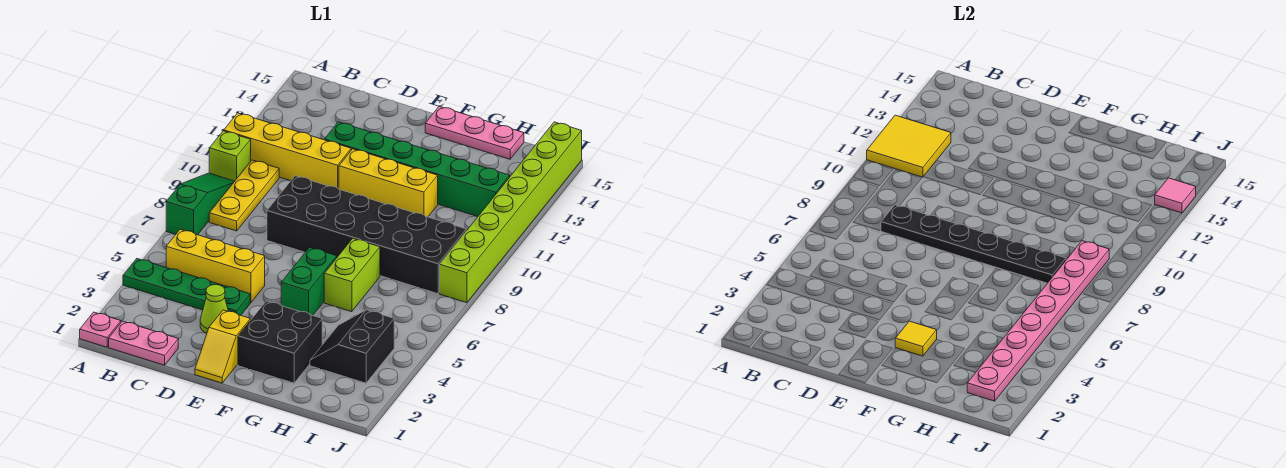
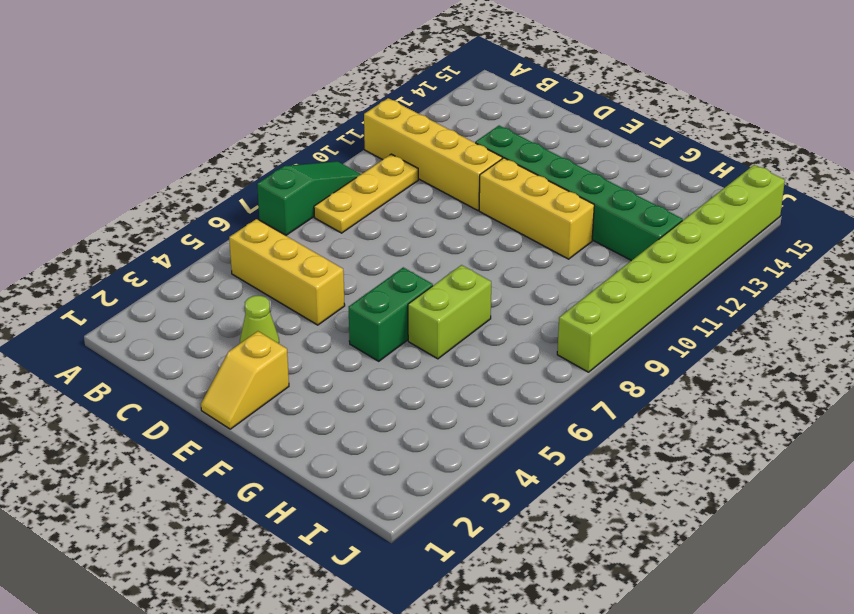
none -> pink 1x1 plate [80,312,121,347]
none -> green 1x4 plate [123,259,250,315]
none -> lime 1x1 brick [209,131,251,181]

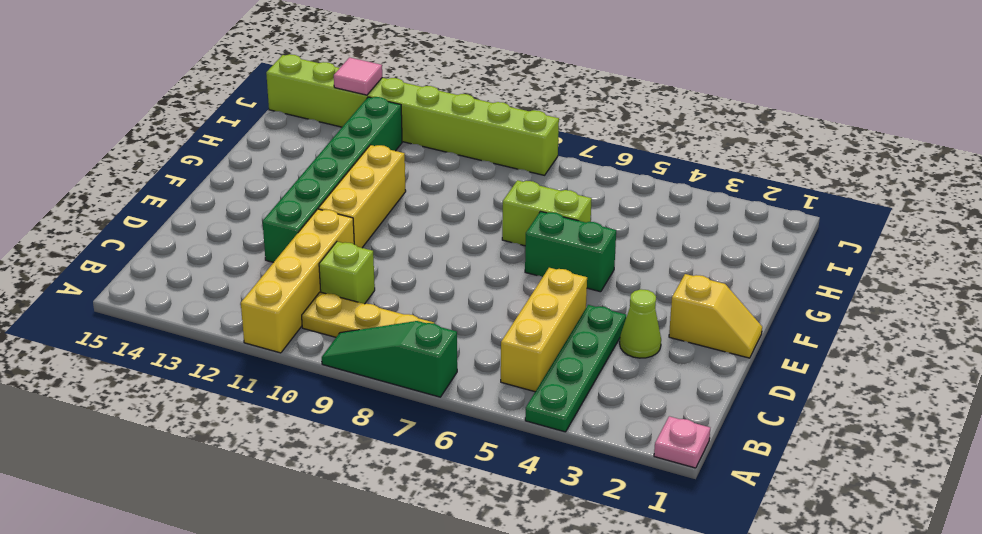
lime 1x1 brick [319,242,375,304] -> lime 1x1 brick moved to [209,131,251,181]
none -> pink 1x2 plate [109,321,178,365]
none -> black 2x6 brick [267,176,466,294]
none -> black 2x2 brick [238,301,322,383]

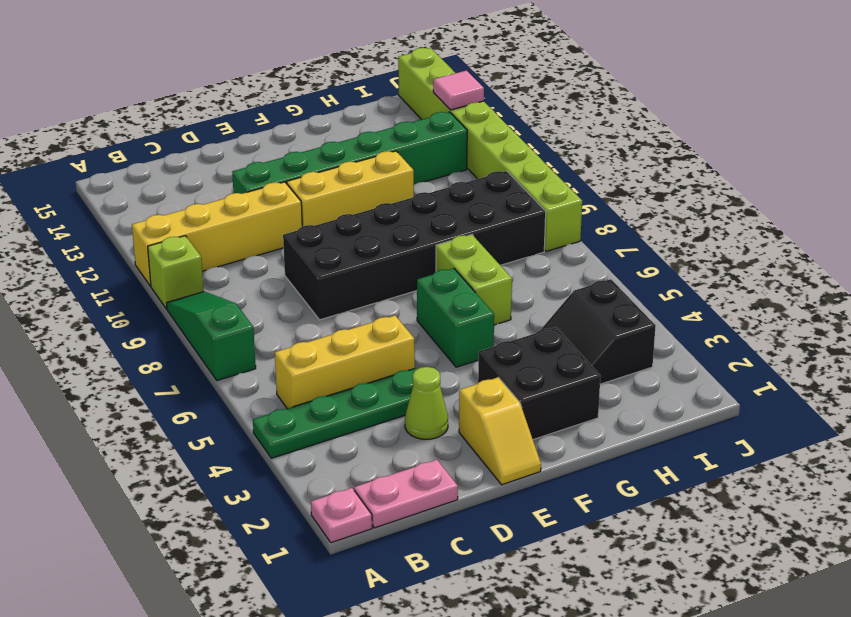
none -> yellow 1x3 plate [209,160,279,231]
none -> pink 1x3 plate [425,106,524,159]
none -> yellow 2x2 tile [867,115,951,177]

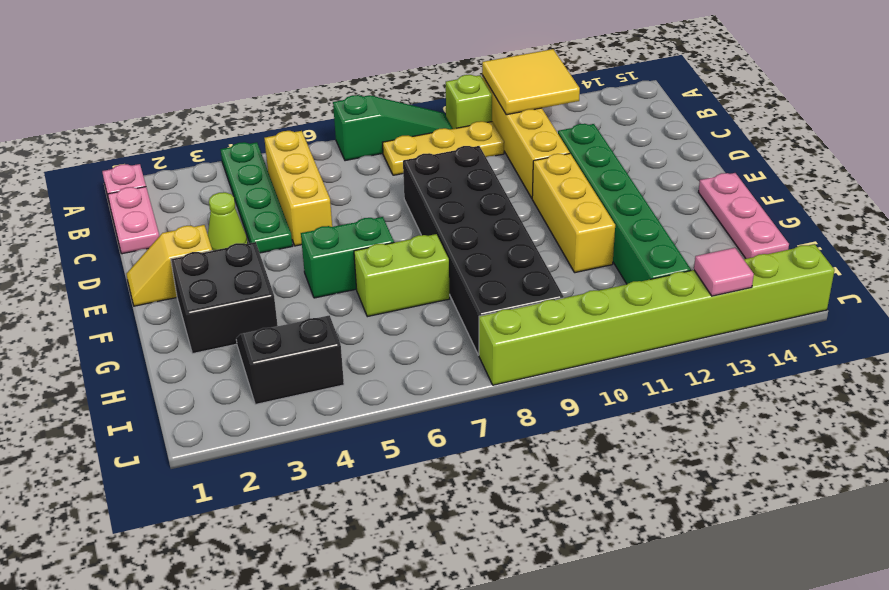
none -> black 1x6 plate [881,205,1066,283]
none -> yellow 1x1 tile [895,321,937,356]
none -> pink 1x8 plate [967,241,1109,401]

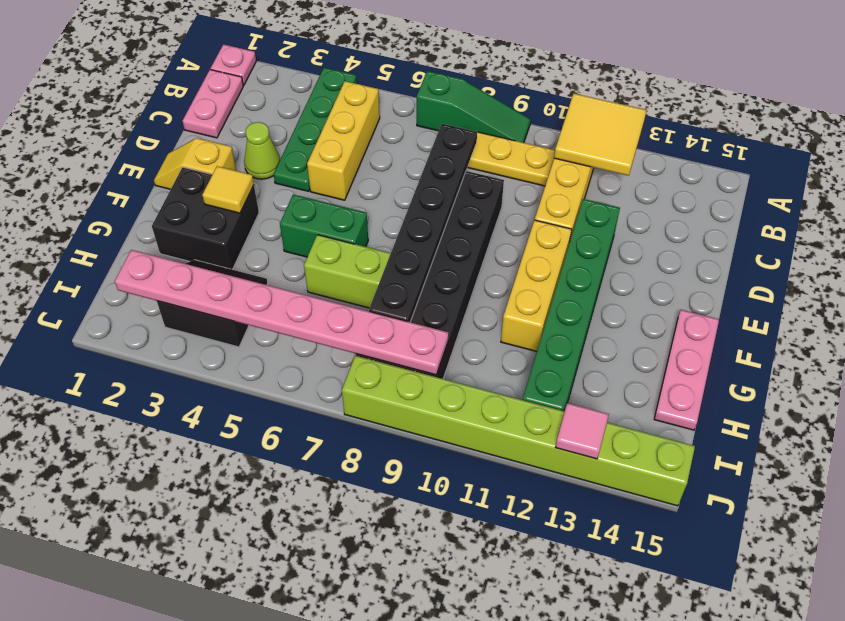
none -> lime 1x1 brick [209,131,251,181]

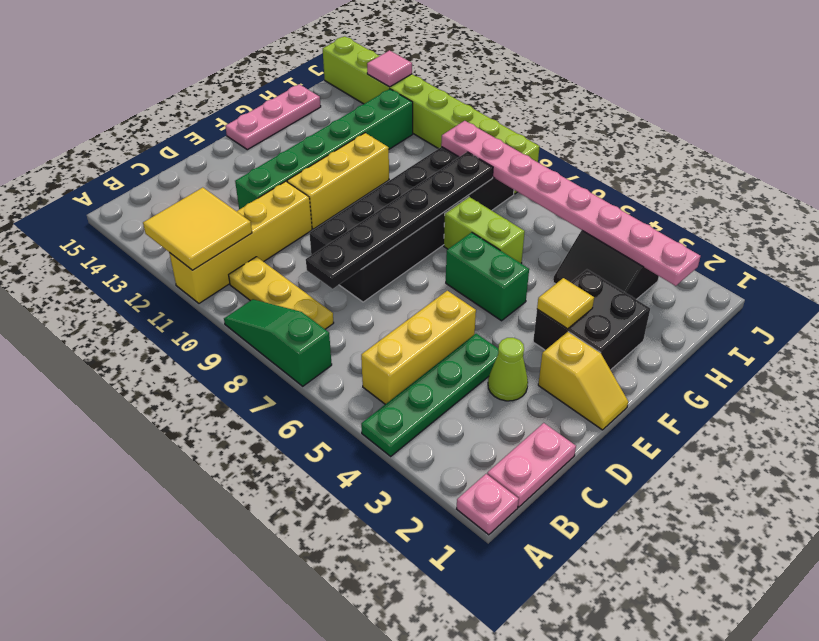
none -> lime 1x1 brick [209,131,251,181]

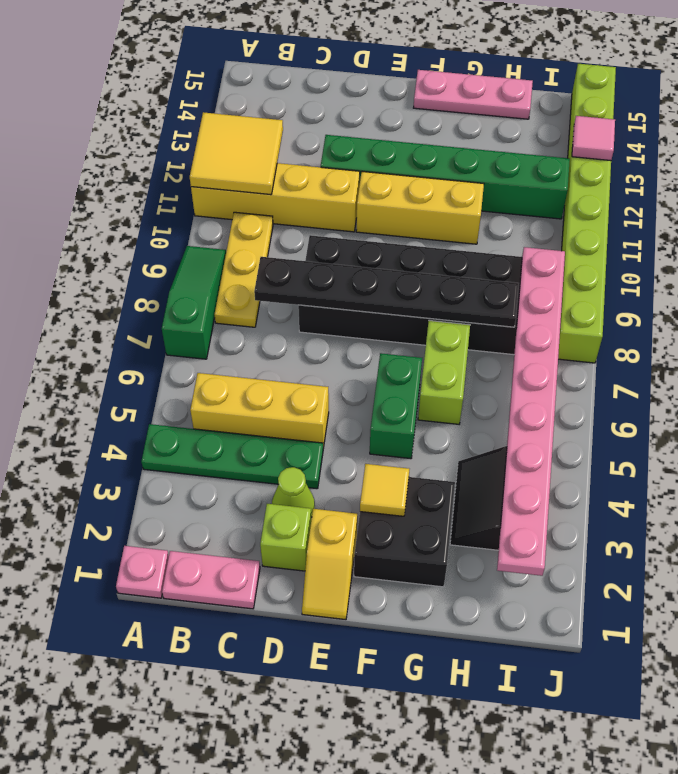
lime 1x1 brick [260,504,312,571] -> lime 1x1 brick moved to [209,131,251,181]

